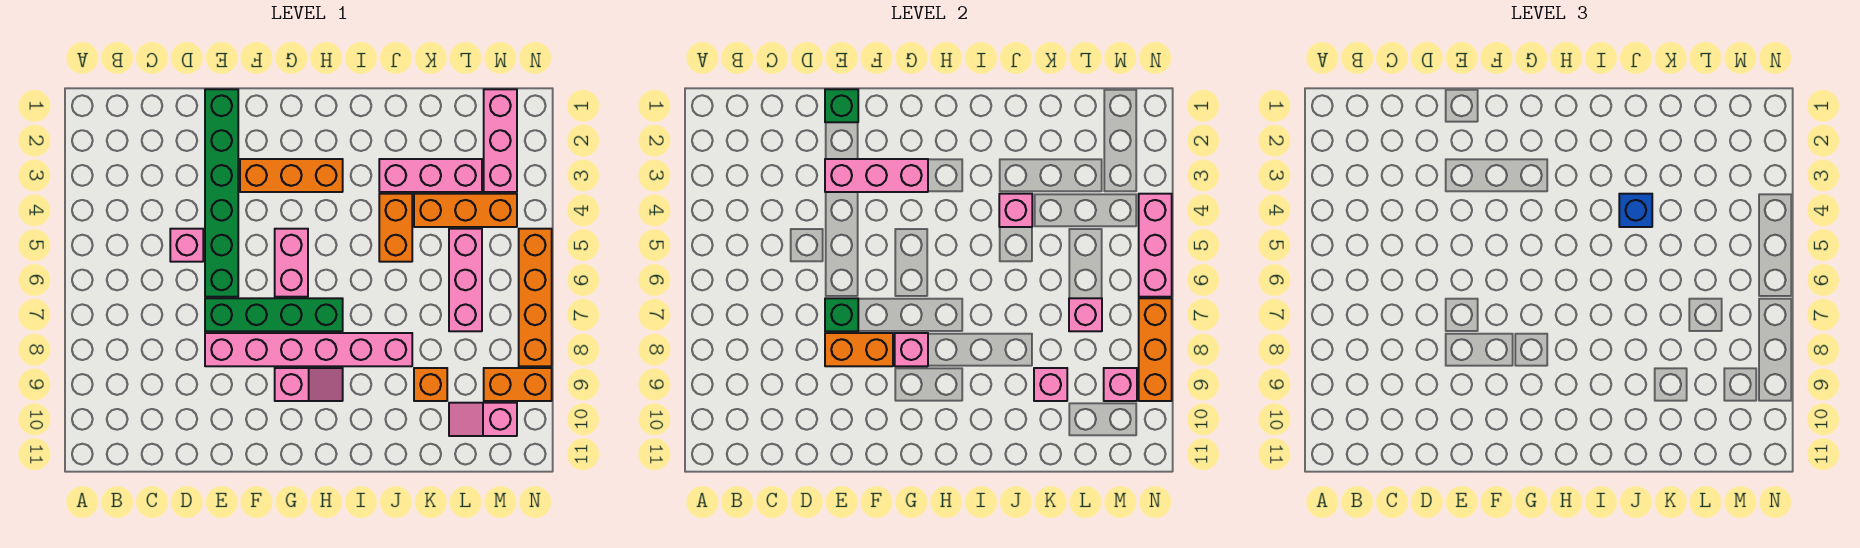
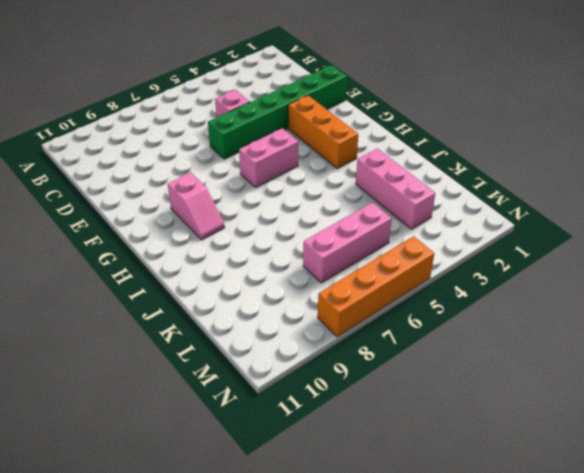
none -> green 1x4 brick [205,298,343,331]
none -> pink 1x6 brick [205,333,412,366]
none -> orange 1x2 brick [379,194,412,262]

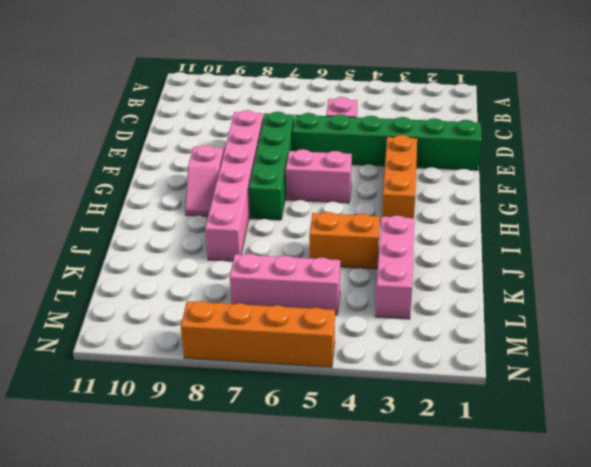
none -> orange 1x3 brick [414,194,517,227]
none -> orange 1x1 brick [414,368,447,401]
none -> pink 1x2 slope [449,403,517,436]

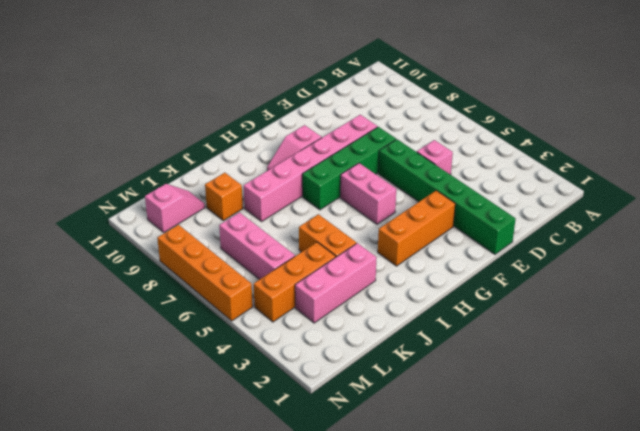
none -> pink 1x3 brick [484,89,517,192]
none -> orange 1x2 brick [484,368,552,401]
none -> green 1x1 brick [825,89,858,122]

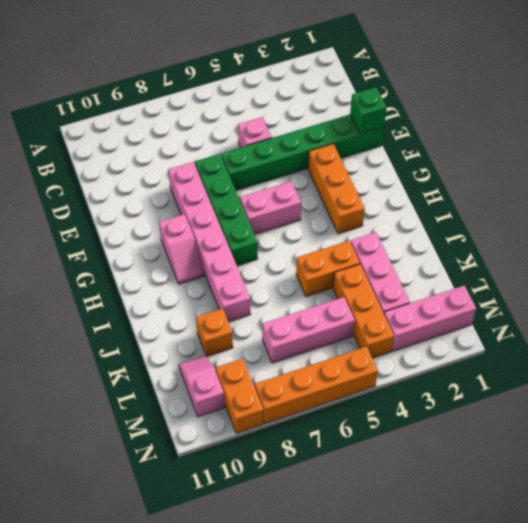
none -> pink 1x3 brick [825,159,928,192]
none -> green 1x1 brick [825,298,858,331]
none -> orange 1x2 brick [825,333,893,366]

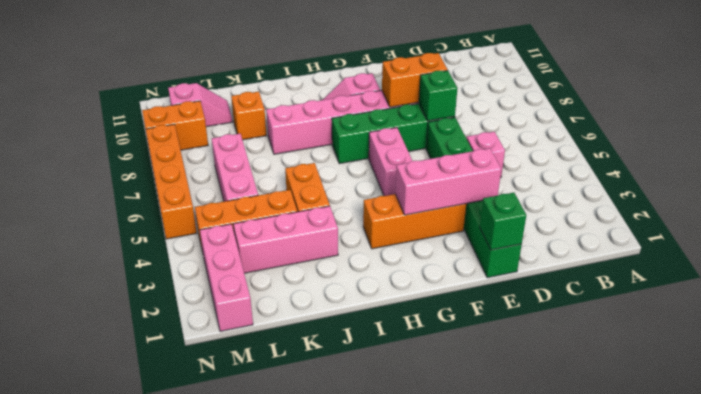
none -> pink 1x1 brick [895,333,928,366]
none -> pink 1x1 brick [999,194,1032,227]
none -> pink 1x1 brick [1034,368,1067,401]

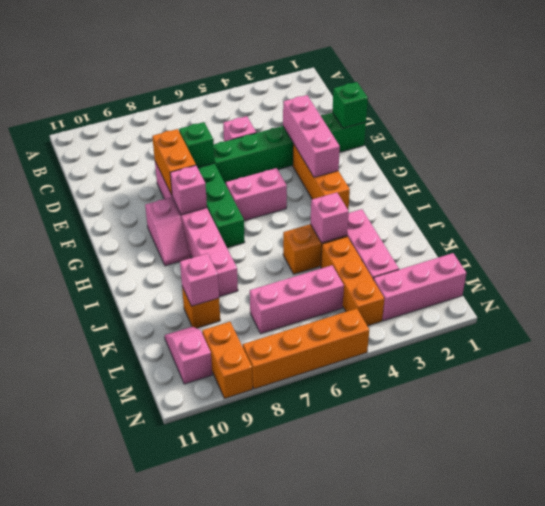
none -> pink 1x1 brick [1069,298,1102,331]
none -> pink 1x1 brick [1104,368,1137,401]
none -> pink 1x3 brick [1139,194,1172,297]

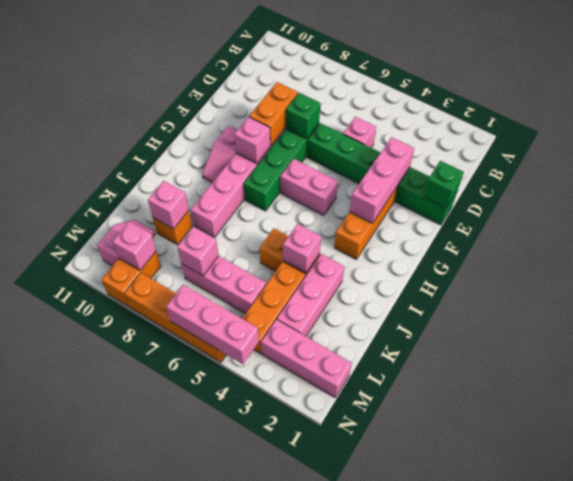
none -> orange 1x3 brick [1139,298,1172,401]
none -> blue 1x1 brick [1619,194,1652,227]

